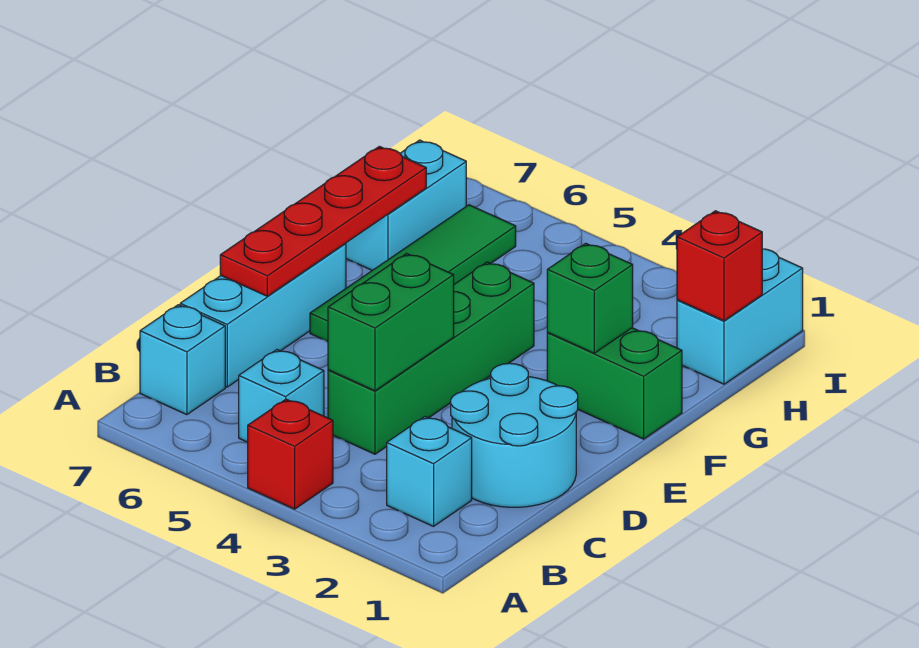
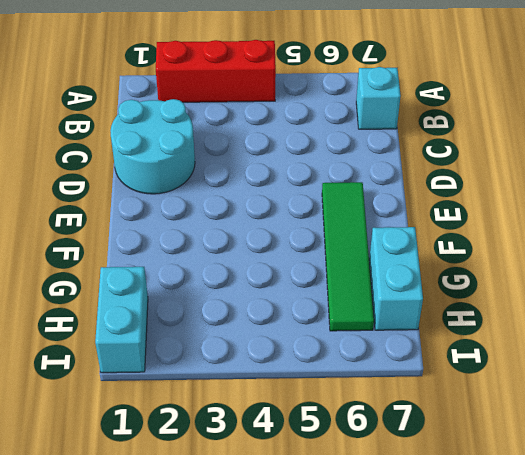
red 1x3 brick [156,40,276,102] -> red 1x1 brick [248,399,333,509]
none -> cyan 1x1 brick [387,417,472,526]
none -> cyan 1x1 brick [239,350,324,442]
none -> green 1x4 brick [328,262,534,454]

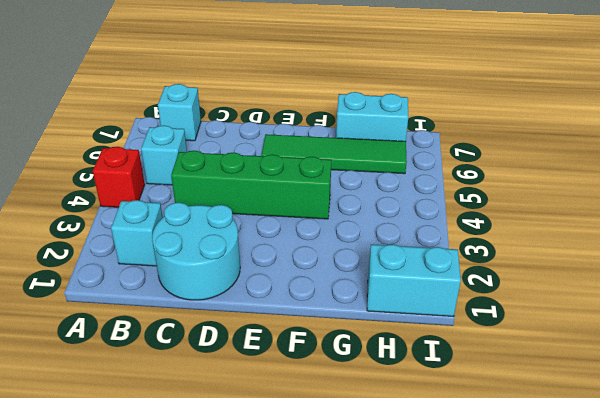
none -> cyan 1x3 brick [180,243,346,387]
none -> green 1x2 brick [547,328,682,439]
none -> green 1x2 brick [328,253,454,391]

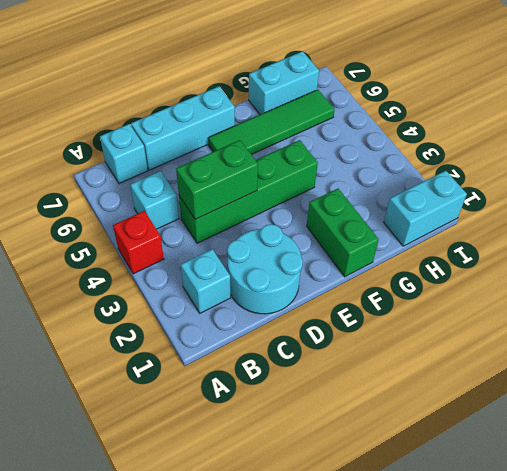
none -> red 1x4 plate [220,146,426,296]
none -> green 1x1 brick [547,243,633,353]
none -> red 1x1 brick [677,211,762,321]

